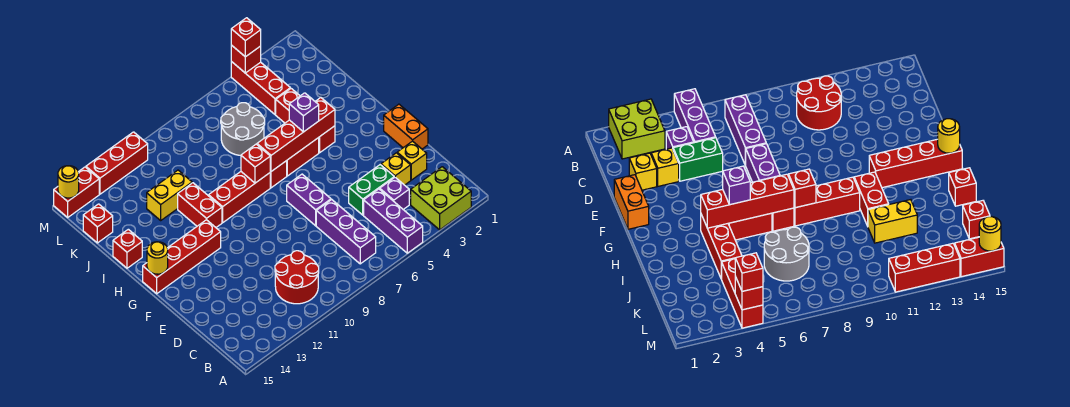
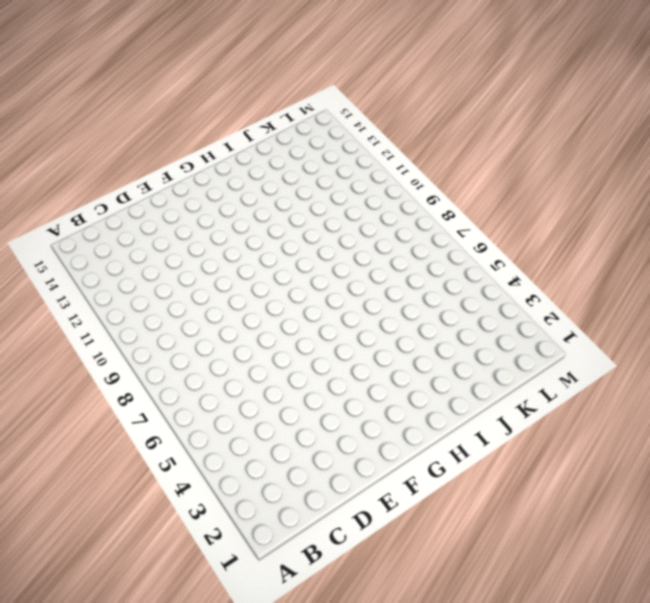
none -> lime 2x2 brick [411,167,471,230]
none -> purple 1x3 brick [364,189,423,253]
none -> purple 1x3 brick [316,200,376,264]
none -> red 2x2 round brick [275,251,319,304]

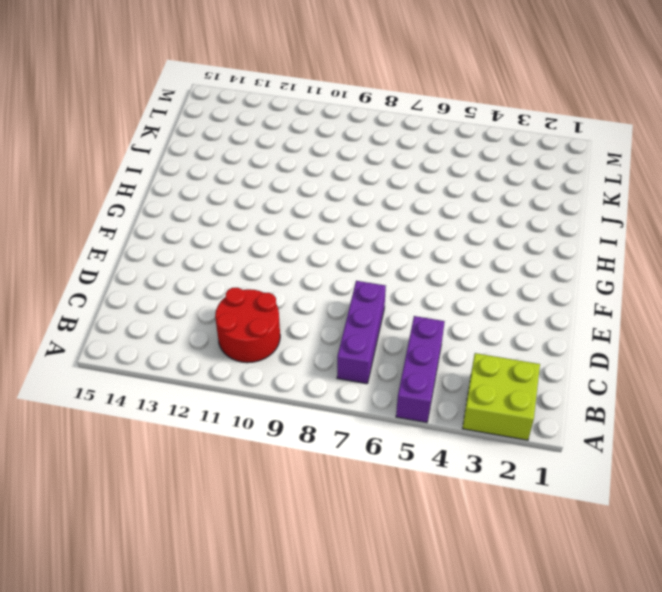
none -> purple 1x1 brick [380,177,409,210]
none -> yellow 1x1 brick [397,141,427,180]
none -> yellow 1x1 brick [381,153,411,185]
none -> green 1x2 brick [349,165,394,215]

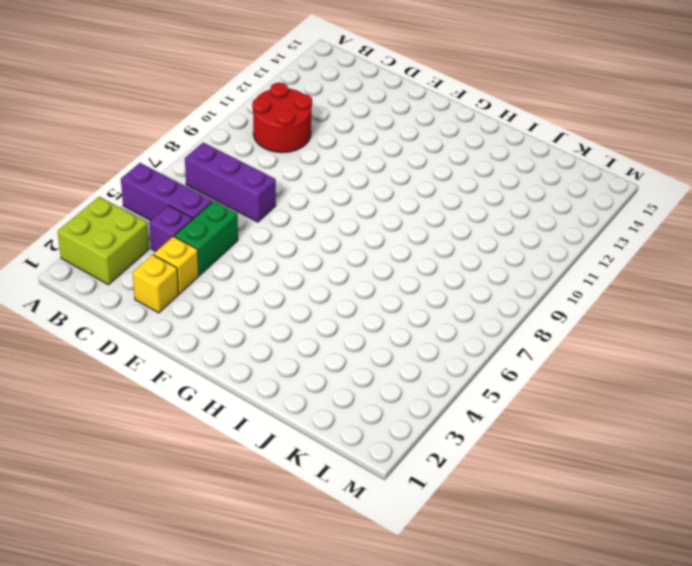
none -> orange 1x2 brick [384,104,428,149]
none -> purple 1x2 brick [287,174,331,226]
none -> red 1x4 brick [143,220,221,294]
none -> red 1x3 brick [276,89,335,153]

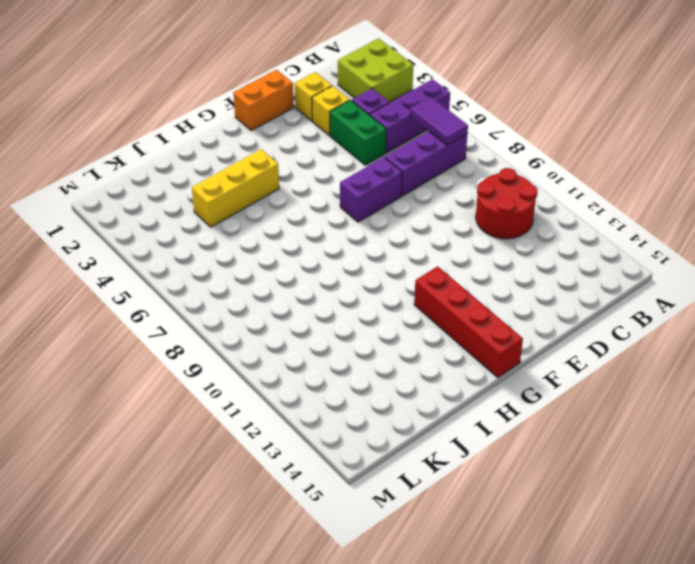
purple 1x2 tile [410,97,468,145] -> none
yellow 1x3 brick [192,149,279,227] -> red 1x3 brick [276,89,335,153]
none -> red 1x2 brick [287,138,319,176]
none -> red 1x1 brick [270,161,287,188]
none -> red 1x3 brick [209,172,270,222]
none -> red 1x2 brick [178,183,222,227]

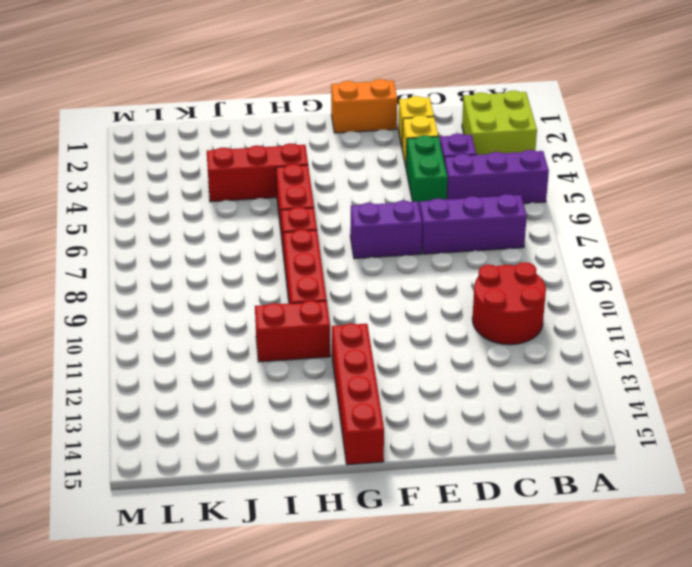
none -> red 1x1 brick [113,229,142,268]
none -> grey 2x2 round brick [221,103,265,155]
none -> yellow 1x2 brick [147,170,192,220]
none -> red 1x3 brick [231,61,290,115]

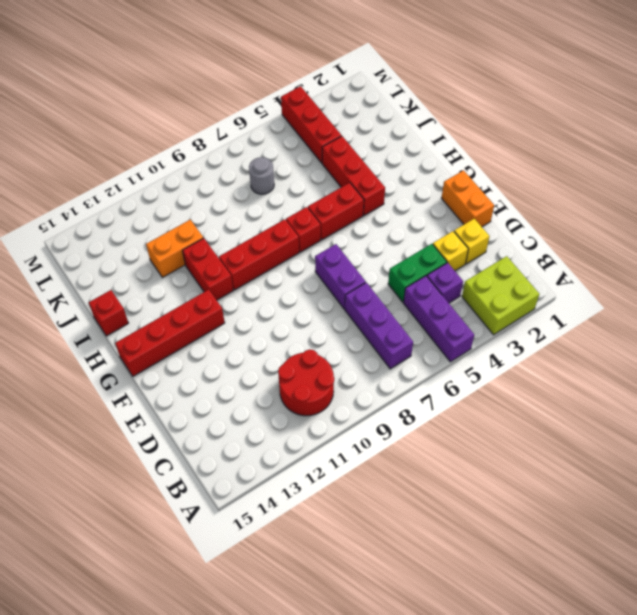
orange 1x2 brick [146,220,203,278] -> yellow 1x2 brick [147,170,192,220]
grey 1x1 round brick [249,157,274,194] -> grey 2x2 round brick [221,103,265,155]
none -> red 1x1 brick [83,204,113,243]
none -> red 1x3 brick [86,132,148,194]
none -> red 1x2 brick [54,167,99,217]
none -> yellow 1x1 round brick [147,242,168,274]

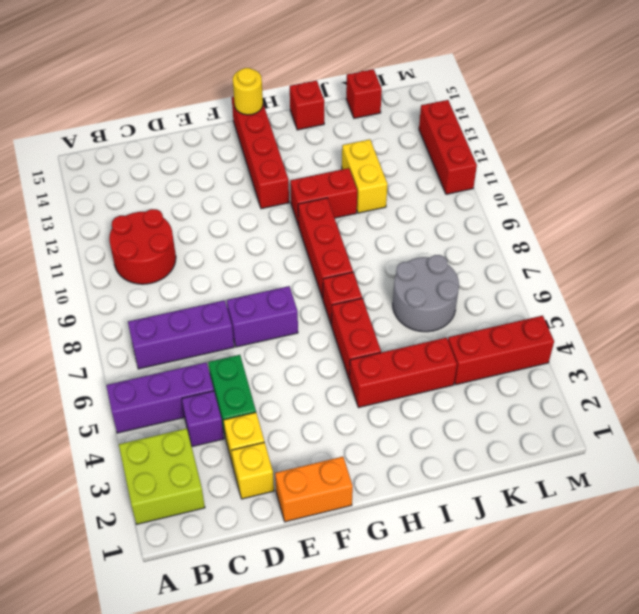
none -> red 1x2 brick [54,167,99,217]
none -> red 1x4 brick [257,98,335,171]
none -> red 1x1 brick [241,144,270,183]
none -> red 1x1 brick [231,45,261,73]

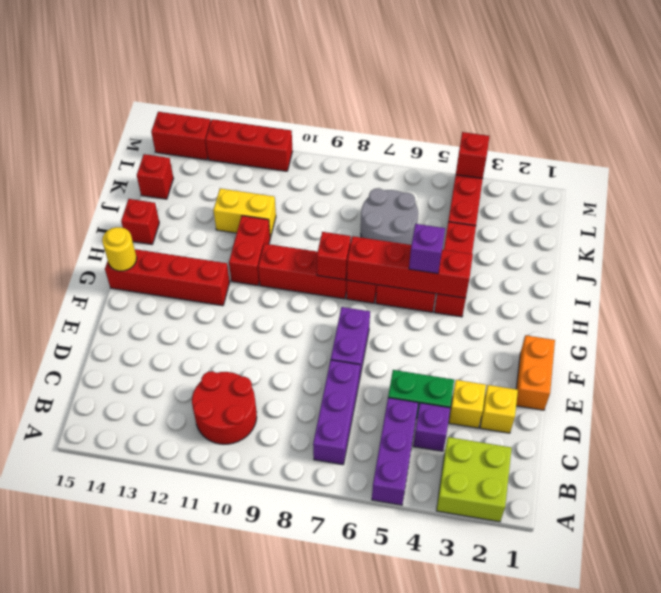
none -> yellow 1x1 round brick [58,166,79,198]
none -> red 1x1 brick [231,18,261,57]

